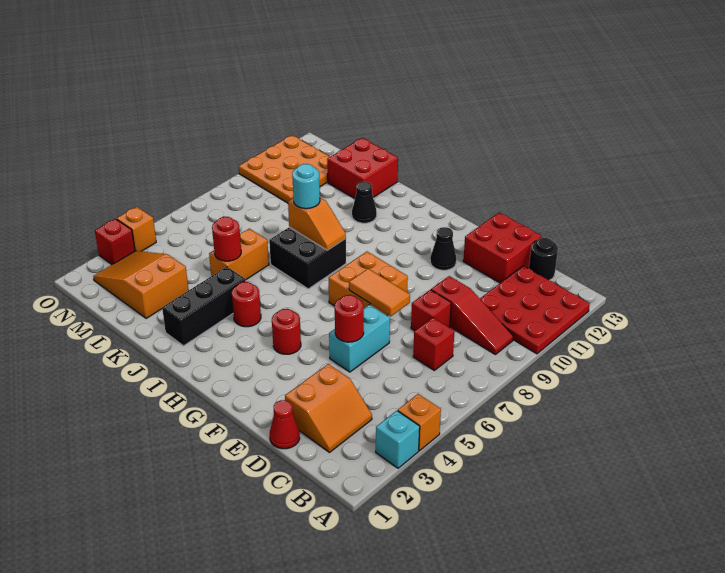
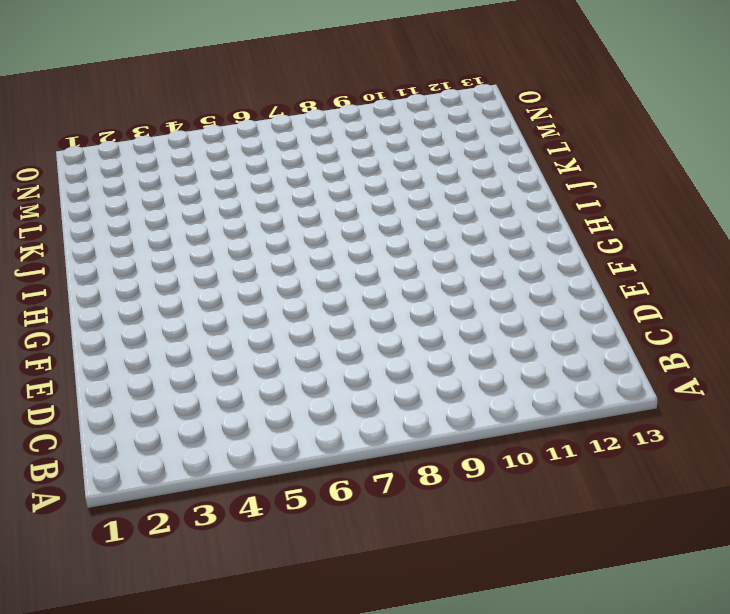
none -> cyan 1x1 brick [376,411,420,468]
none -> orange 1x1 brick [398,394,441,451]
none -> red 3x3 plate [480,266,590,354]

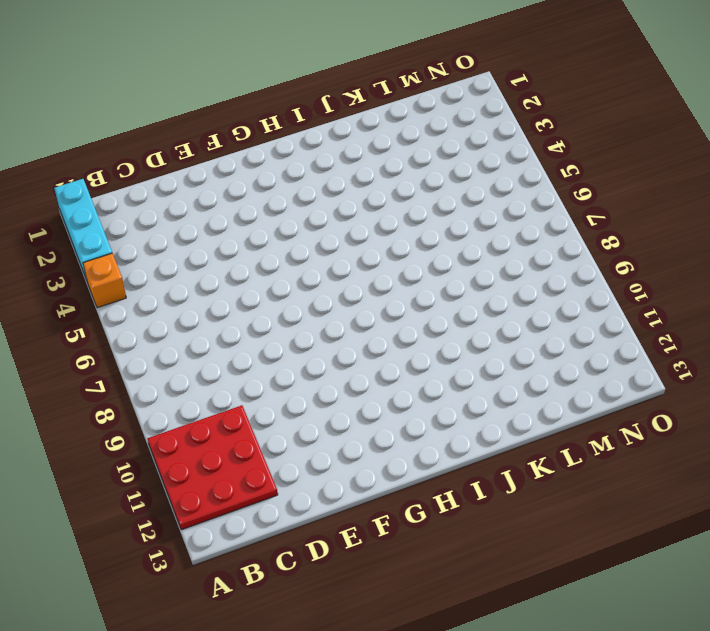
cyan 1x3 brick [54,179,112,280] -> cyan 1x1 brick [376,411,420,468]
none -> red 1x3 slope [431,276,513,354]
none -> orange 2x2 slope [285,364,372,452]
none -> red 1x1 brick [413,318,455,370]

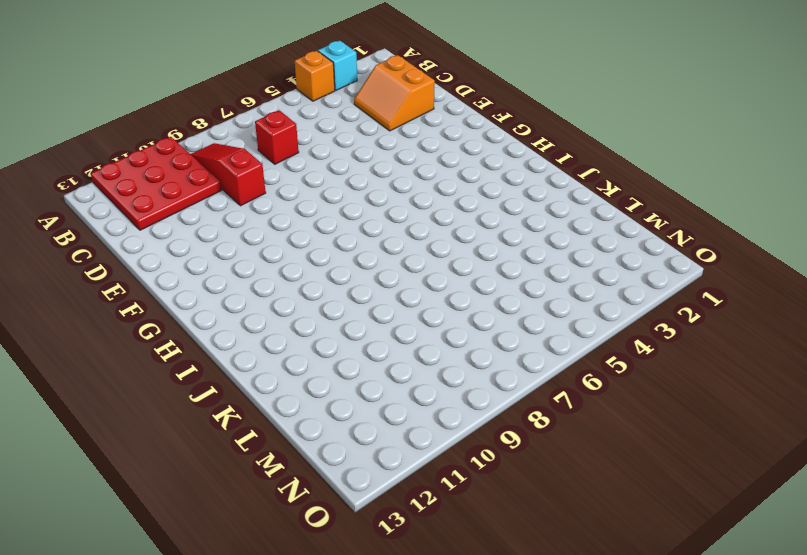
orange 2x2 slope [354,55,435,131] -> orange 2x2 slope turned to [285,364,372,452]
none -> black 1x1 round brick [529,238,558,280]
none -> red 1x1 cone [270,400,300,449]
none -> red 1x1 brick [411,290,451,331]

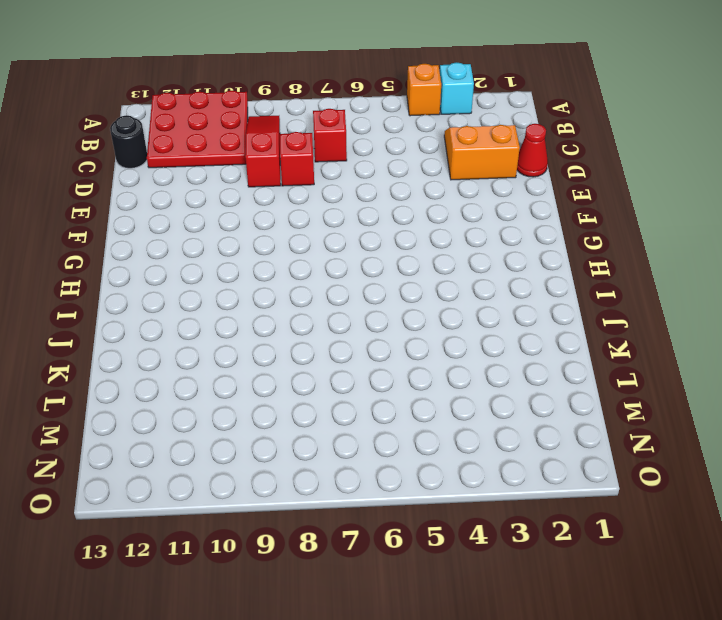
none -> red 2x2 brick [463,213,541,283]
none -> cyan 1x2 brick [329,305,390,372]
none -> orange 2x2 brick [329,252,408,315]

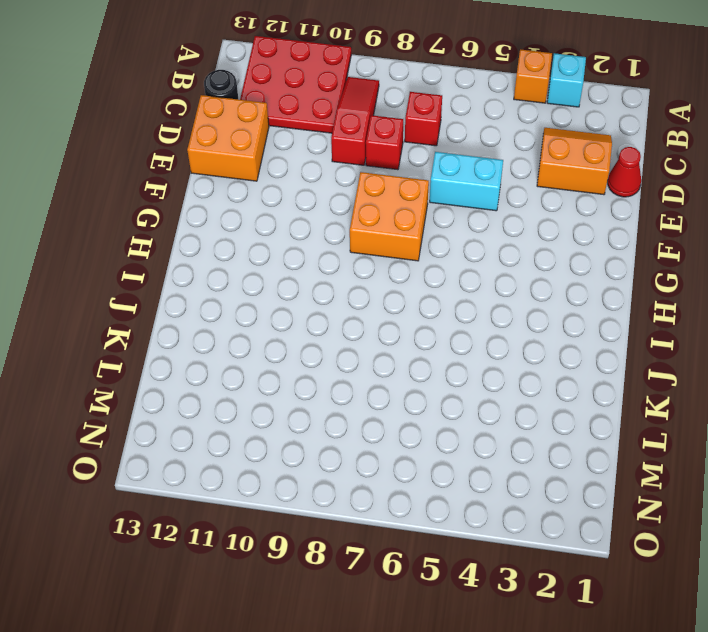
orange 2x2 brick [187,95,269,181] -> red 2x2 brick [463,213,541,283]
none -> black 1x1 cone [430,227,456,270]
none -> red 1x1 round brick [272,309,301,354]
none -> red 1x1 round brick [232,282,261,327]

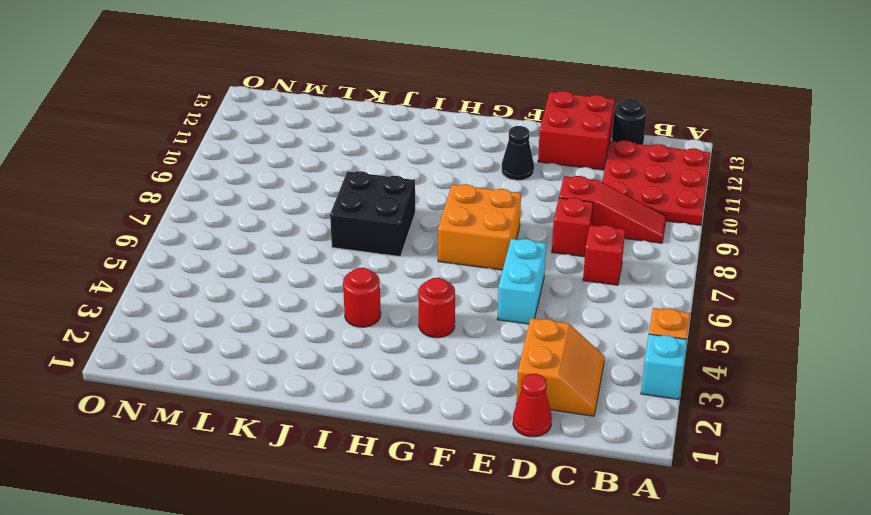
none -> black 1x3 brick [162,267,246,346]
none -> black 1x1 cone [352,182,377,223]
none -> orange 1x2 brick [209,229,269,280]

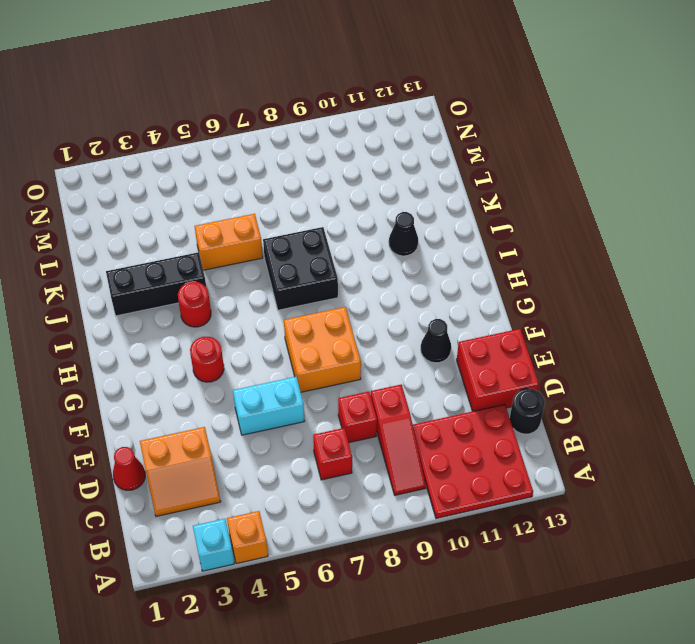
none -> red 2x2 brick [327,138,398,198]
none -> orange 2x3 slope [93,251,189,319]
none -> orange 3x3 plate [239,135,330,203]

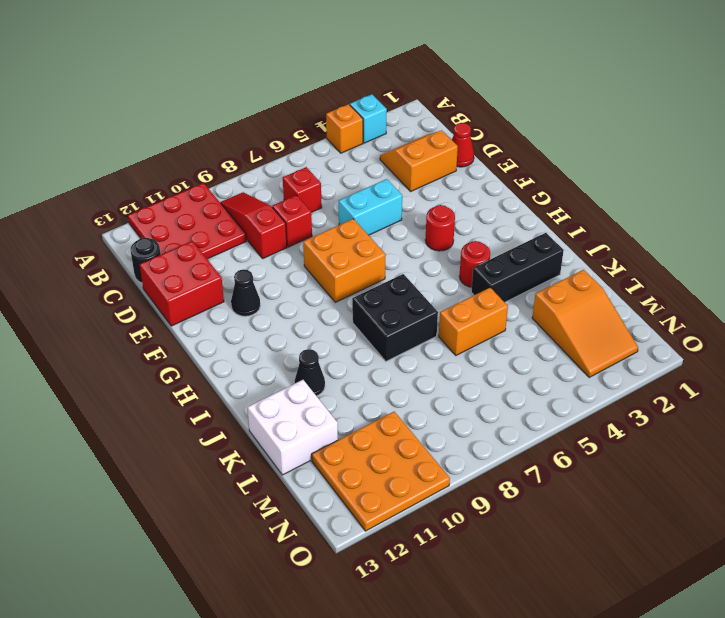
white 2x2 brick [247,380,338,475] -> red 2x2 brick [327,138,398,198]
none -> red 1x1 brick [95,219,135,265]
none -> orange 1x1 brick [116,207,156,251]
none -> red 1x1 round brick [335,295,364,342]

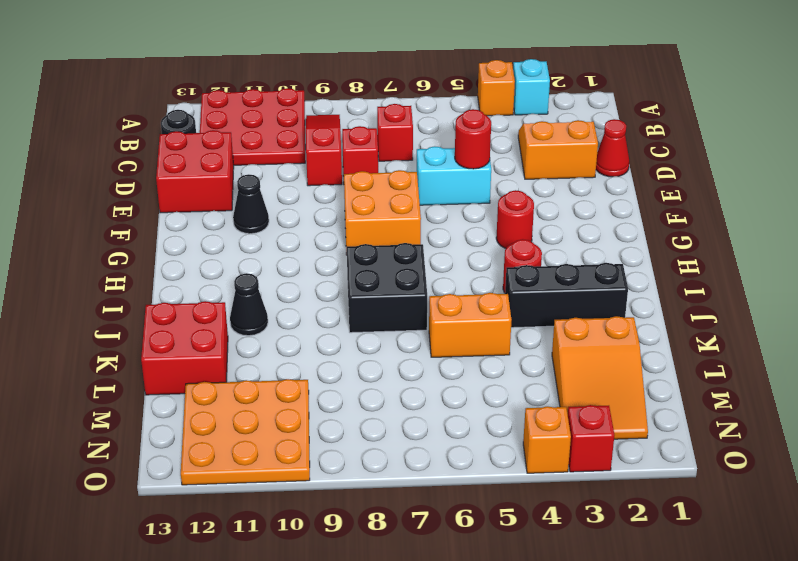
none -> orange 1x2 tile [349,269,410,316]
none -> orange 1x2 slope [288,197,346,250]
none -> red 1x1 round brick [212,217,241,261]

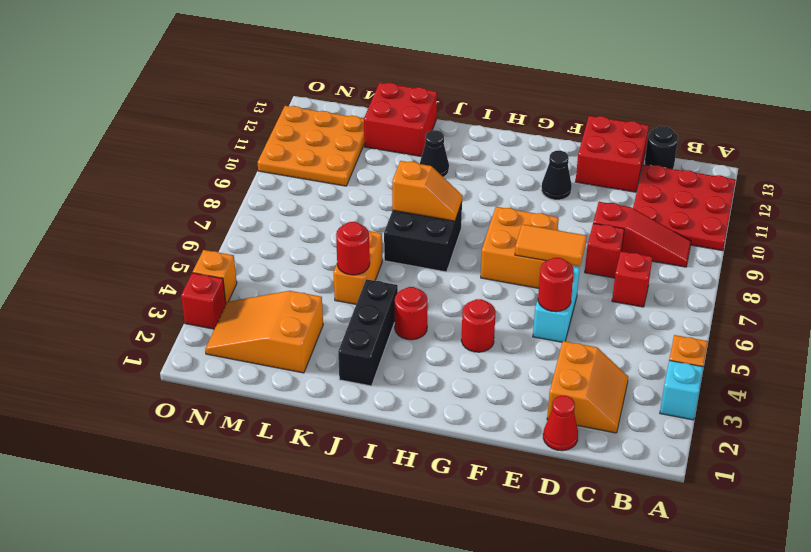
none -> cyan 1x1 round brick [292,164,320,209]

